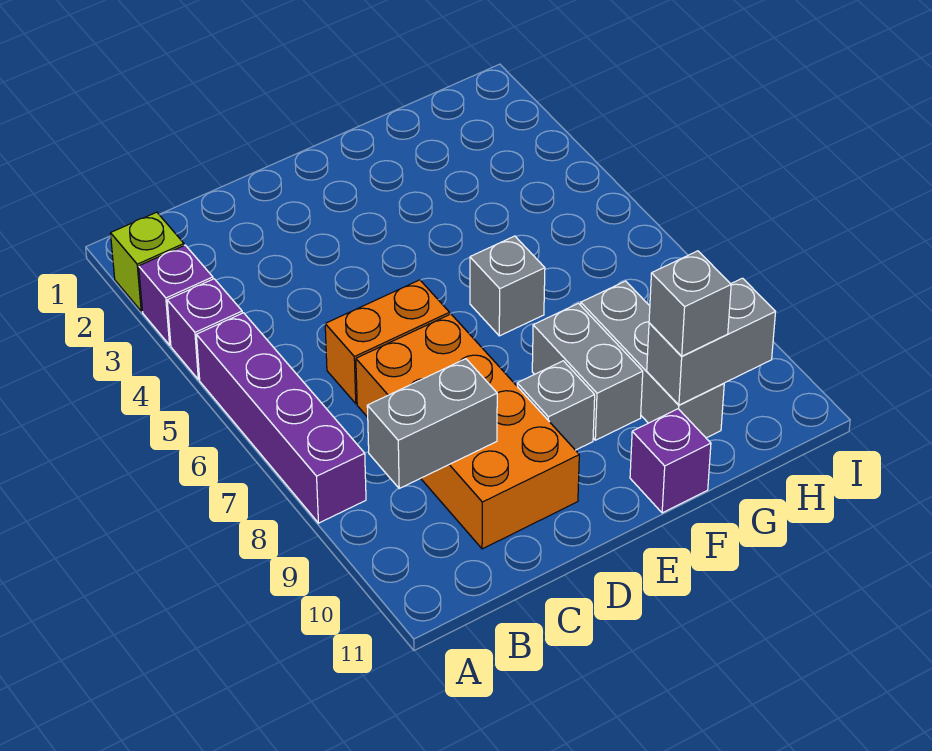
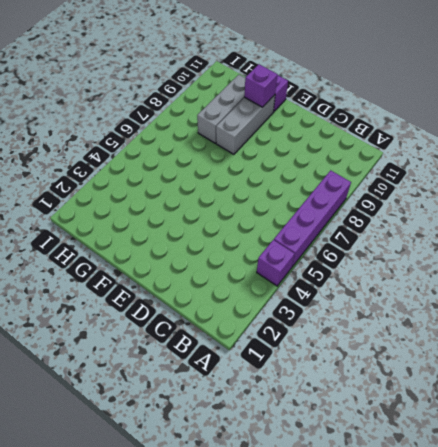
grey 1x3 brick [216,95,275,154] -> grey 1x2 brick [532,303,643,440]
purple 1x1 brick [244,64,277,107] -> purple 1x1 brick moved to [139,245,213,345]
none -> lime 1x1 brick [110,212,184,311]
none -> orange 1x2 brick [325,280,450,404]
none -> orange 2x4 brick [356,314,579,549]

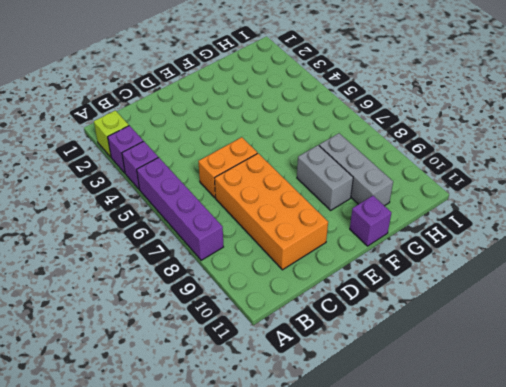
none -> grey 1x1 brick [517,361,595,450]
none -> grey 1x1 brick [470,236,545,336]
none -> grey 1x2 brick [367,359,497,488]

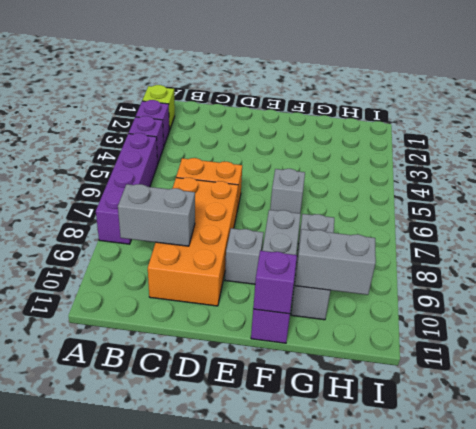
purple 1x1 brick [253,251,297,314] -> none
none -> grey 1x1 brick [649,251,731,356]

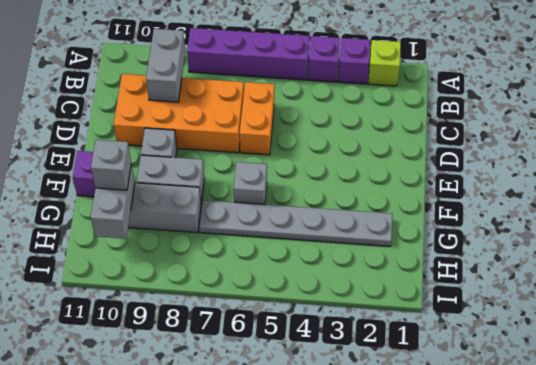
grey 1x6 plate [199,200,392,246] -> none

